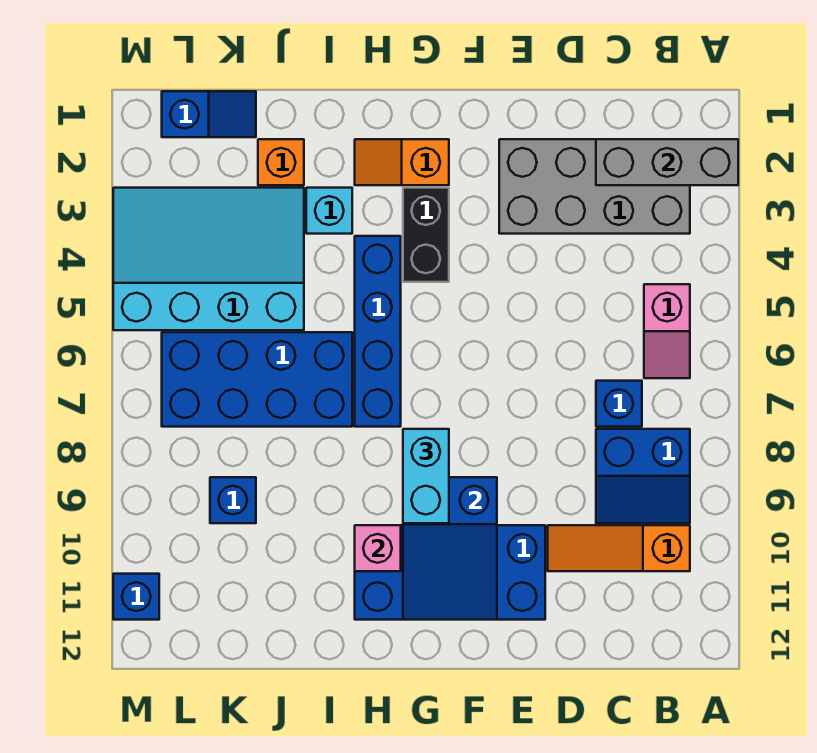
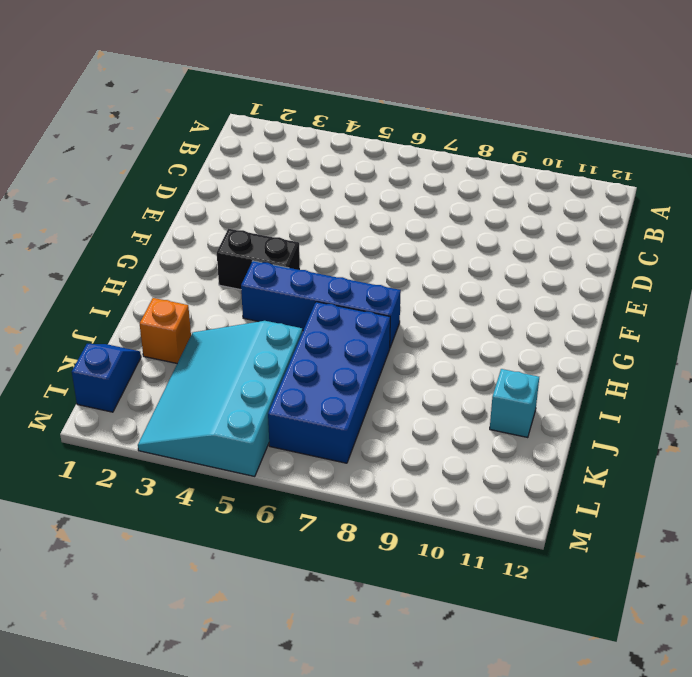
cyan 1x1 brick [490,369,539,438] -> cyan 1x1 brick moved to [306,188,352,234]
none -> grey 2x4 brick [499,139,690,234]
none -> pink 1x2 slope [644,284,690,378]
none -> blue 2x2 slope [596,429,690,523]

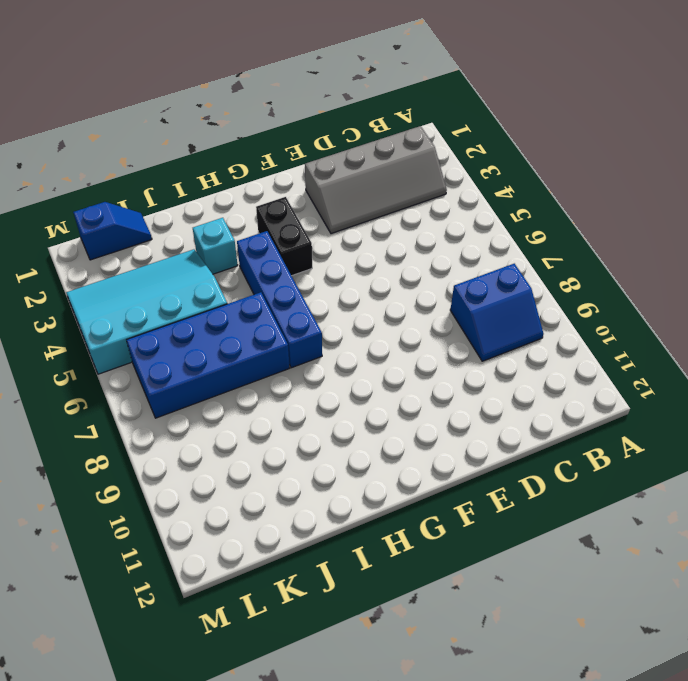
grey 2x4 slope [305,126,447,234] -> grey 2x4 brick [499,139,690,234]
none -> pink 1x2 slope [644,284,690,378]
none -> orange 1x3 slope [548,525,690,571]
none -> blue 1x1 brick [596,381,642,427]

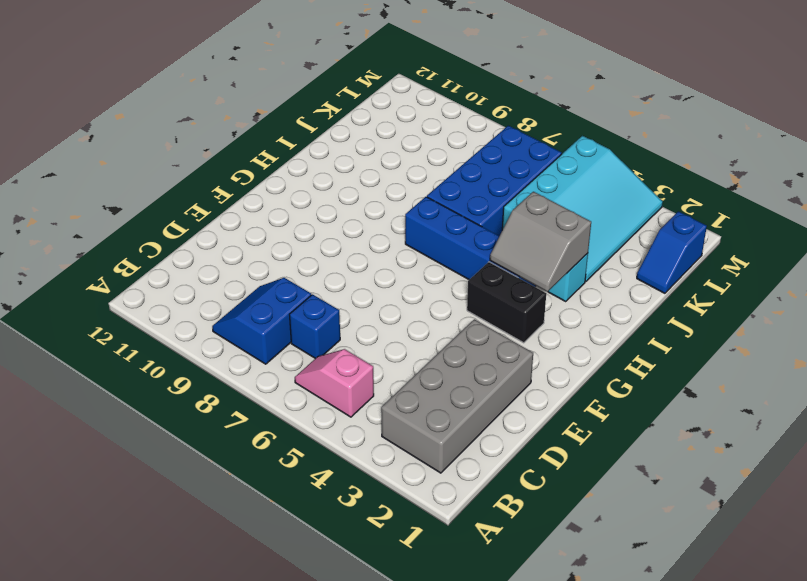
grey 2x2 slope [490,192,591,292] -> none
none -> orange 1x3 slope [548,525,690,571]
none -> blue 2x4 brick [355,525,545,620]
none -> orange 1x2 slope [355,139,449,185]

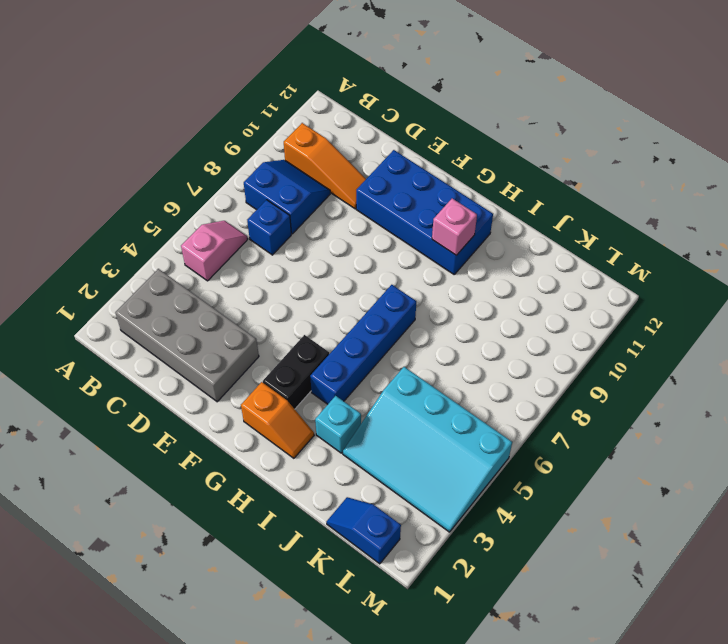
none -> blue 2x4 brick [162,332,352,427]
none -> orange 1x1 brick [258,139,304,185]
none -> blue 1x1 brick [210,477,256,523]

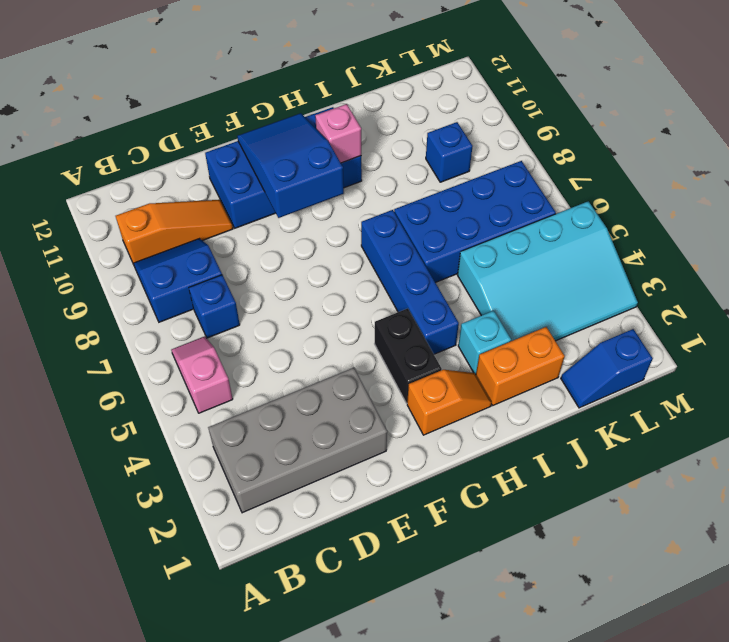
orange 1x2 brick [476,327,565,405] -> orange 1x1 brick [258,139,304,185]
none -> blue 1x1 brick [113,574,159,620]
none -> grey 1x3 brick [596,139,738,185]
none -> cyan 1x2 brick [403,429,449,523]

